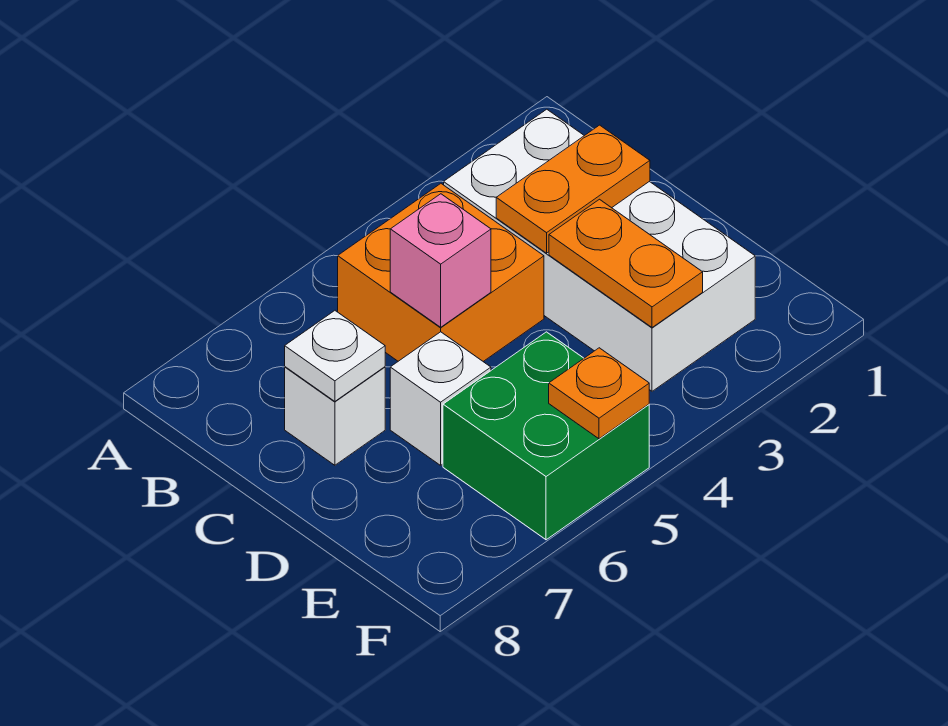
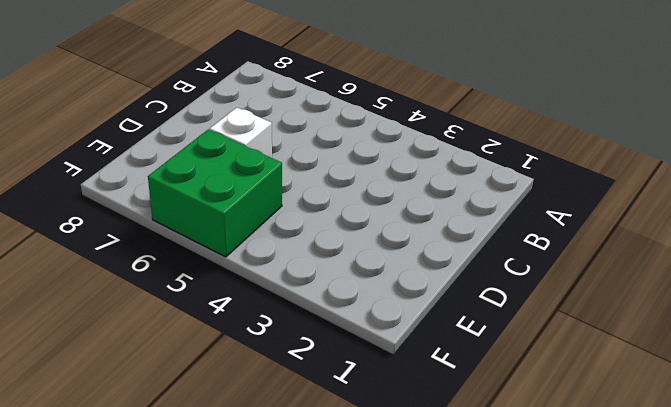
none -> white 2x4 brick [444,109,755,391]
none -> orange 2x2 brick [338,184,544,361]

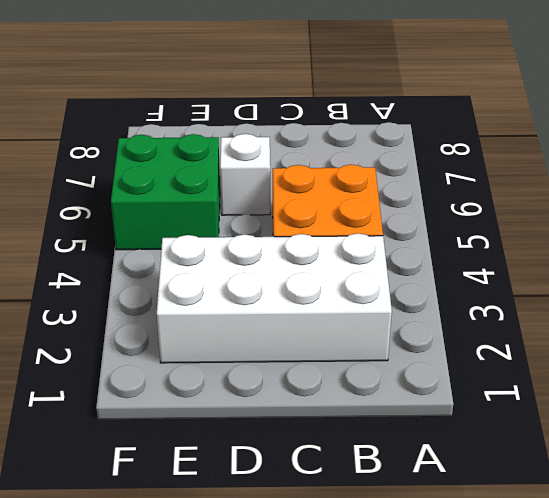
none -> white 1x1 brick [285,367,385,465]
none -> orange 1x2 plate [496,125,650,253]

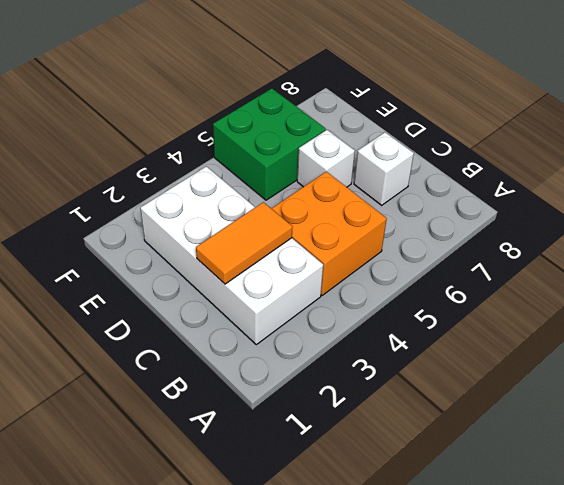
orange 1x2 tile [196,202,293,284] -> orange 1x2 plate [496,125,650,253]
none -> pink 1x1 brick [390,194,491,327]
none -> white 1x1 plate [285,311,385,401]

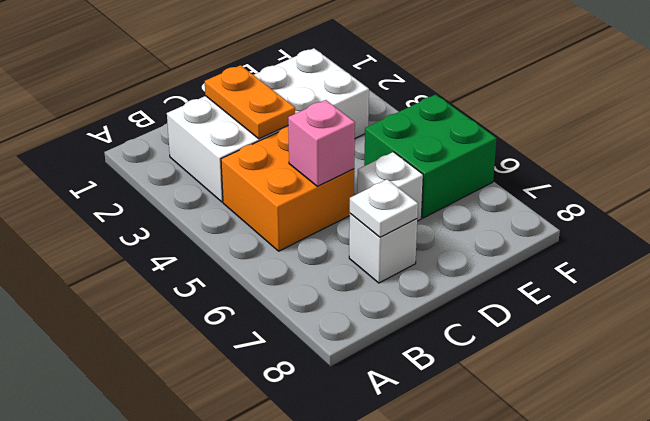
none -> orange 1x2 plate [549,199,703,327]
none -> orange 1x1 plate [549,348,649,439]

